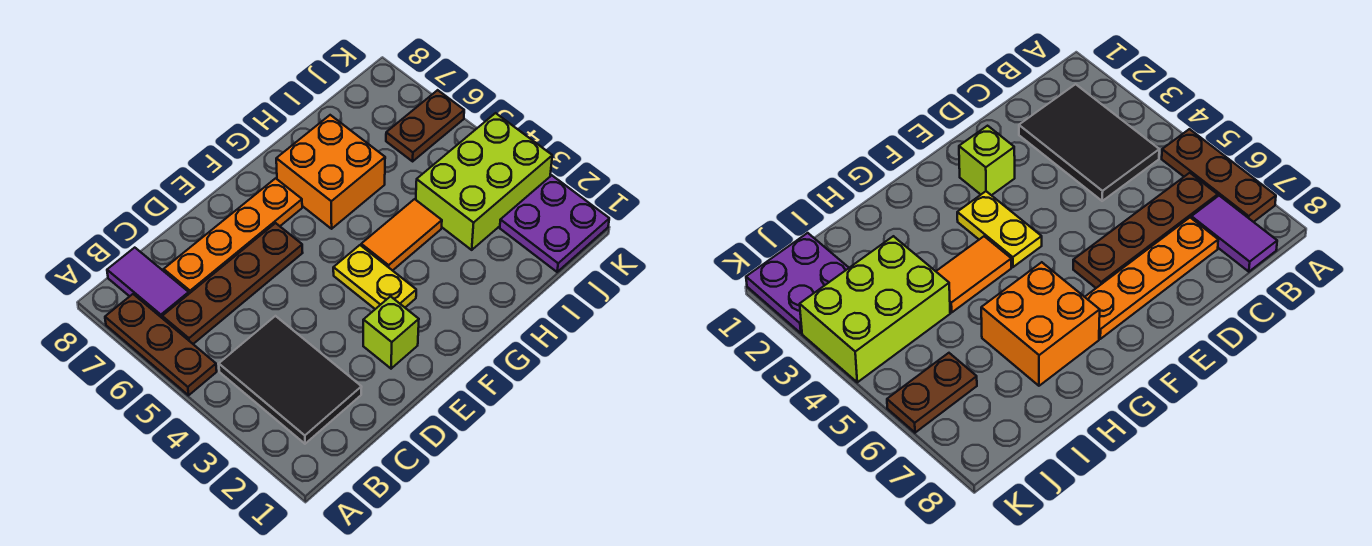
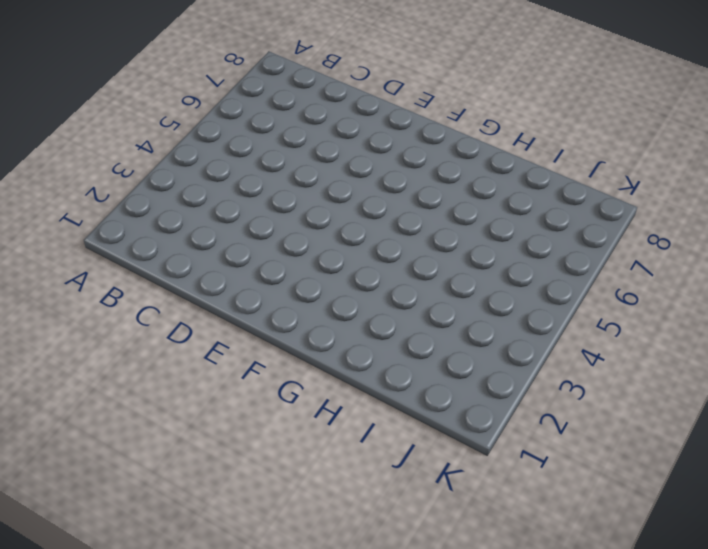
none -> brown 1x3 plate [105,294,217,395]
none -> black 2x3 tile [219,316,361,444]
none -> brown 1x4 plate [162,223,303,344]

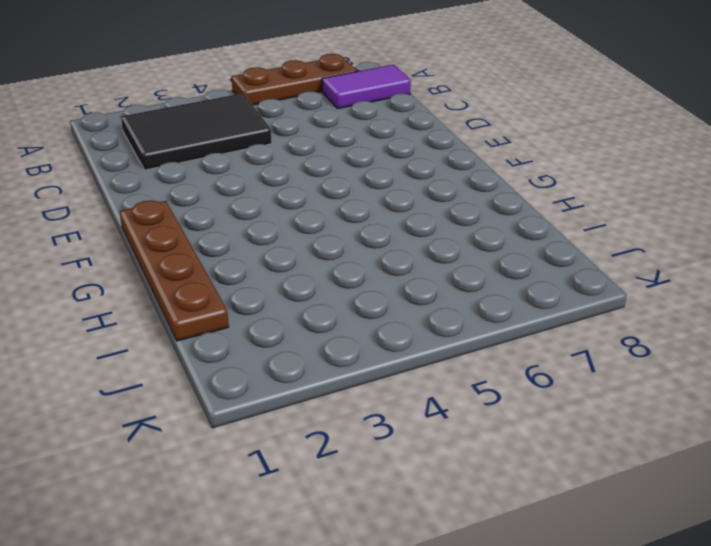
brown 1x4 plate [120,200,229,341] -> brown 1x4 plate moved to [162,223,303,344]
none -> orange 1x4 plate [164,178,302,294]
none -> lime 1x1 brick [363,296,419,369]
none -> yellow 1x2 plate [333,245,416,309]

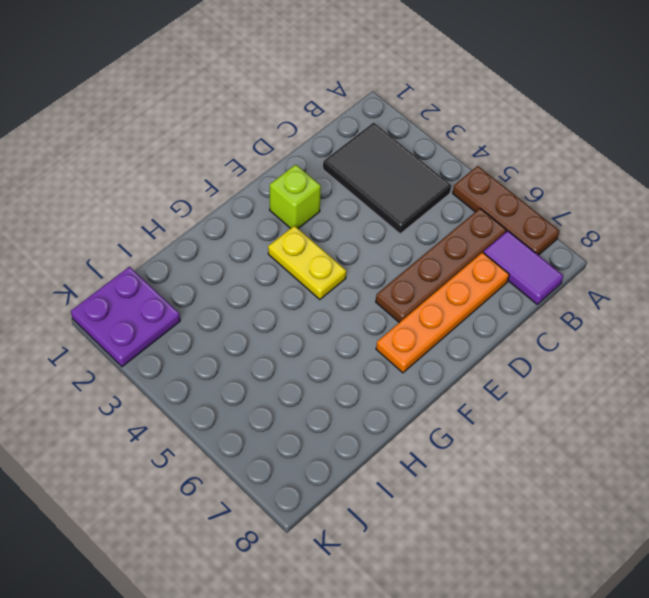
none -> orange 1x2 tile [361,199,442,271]
none -> orange 2x2 brick [276,115,385,229]
none -> lime 2x3 brick [416,113,552,250]

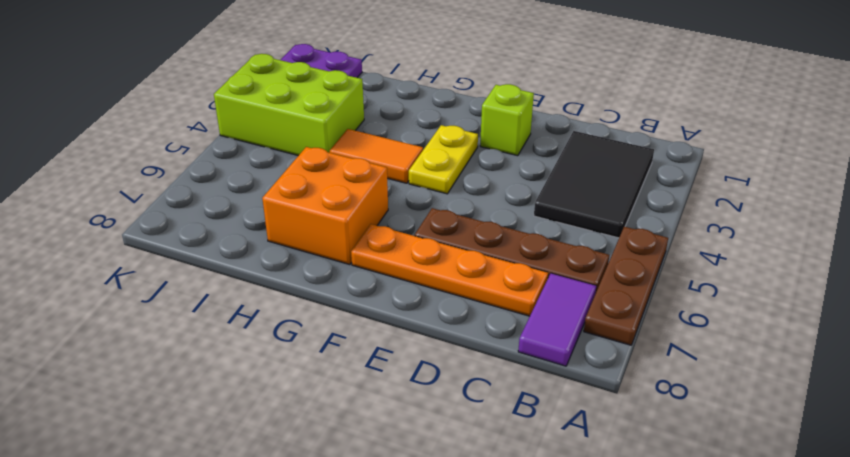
none -> brown 1x2 plate [386,90,464,161]

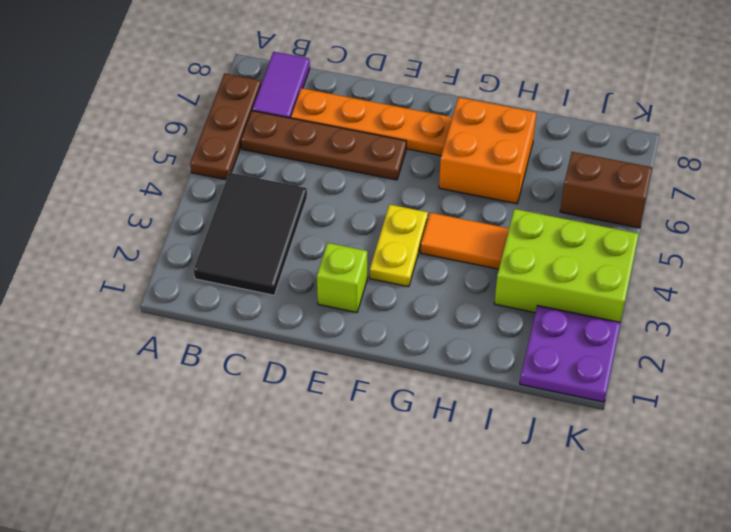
brown 1x2 brick [560,152,652,228] -> brown 1x2 plate [386,90,464,161]

